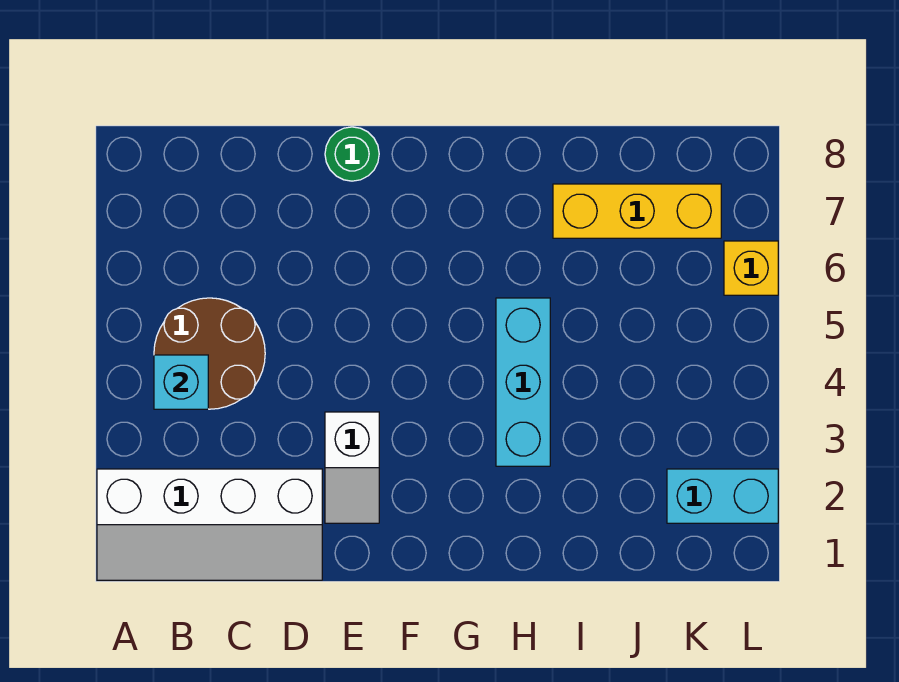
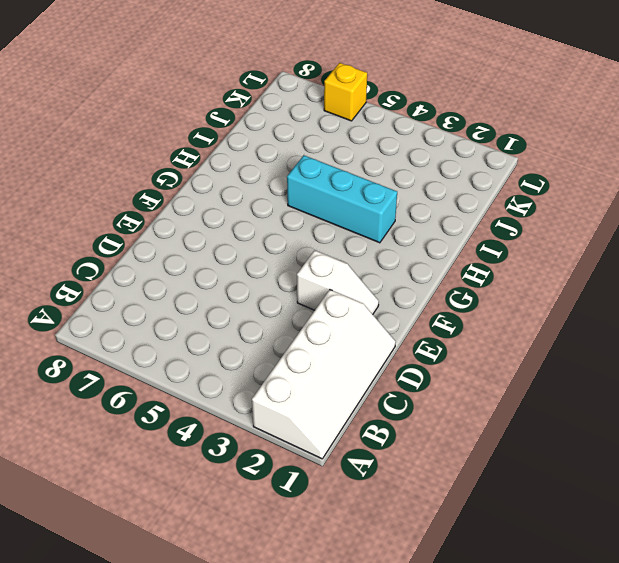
none -> brown 2x2 round brick [154,298,265,409]
none -> green 1x1 round brick [325,127,379,181]

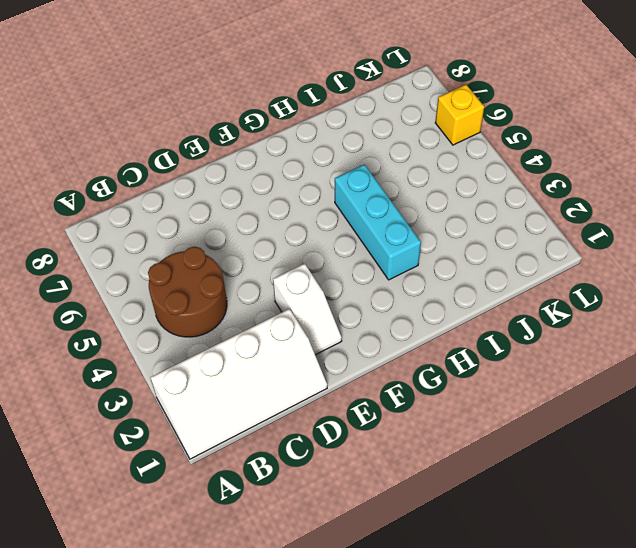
none -> green 1x1 round brick [325,127,379,181]
none -> yellow 1x3 brick [553,184,721,238]

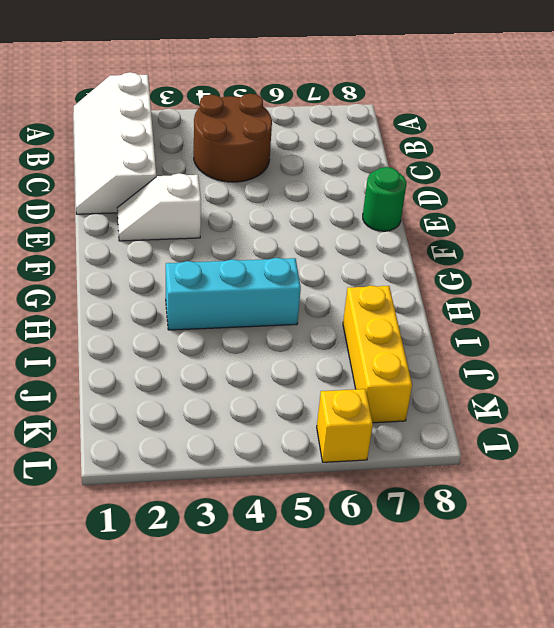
none -> cyan 1x2 brick [667,469,778,523]
none -> cyan 1x1 brick [154,355,208,409]

